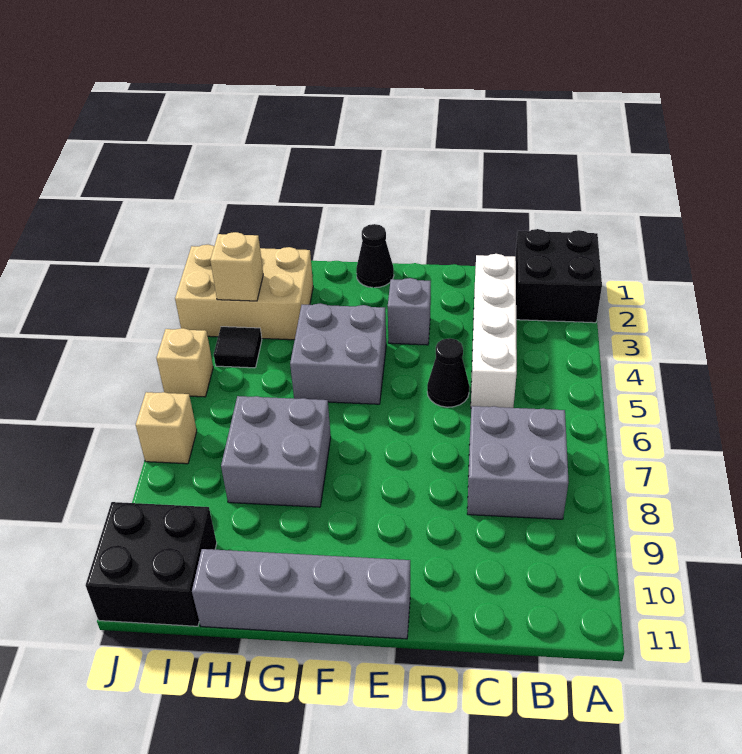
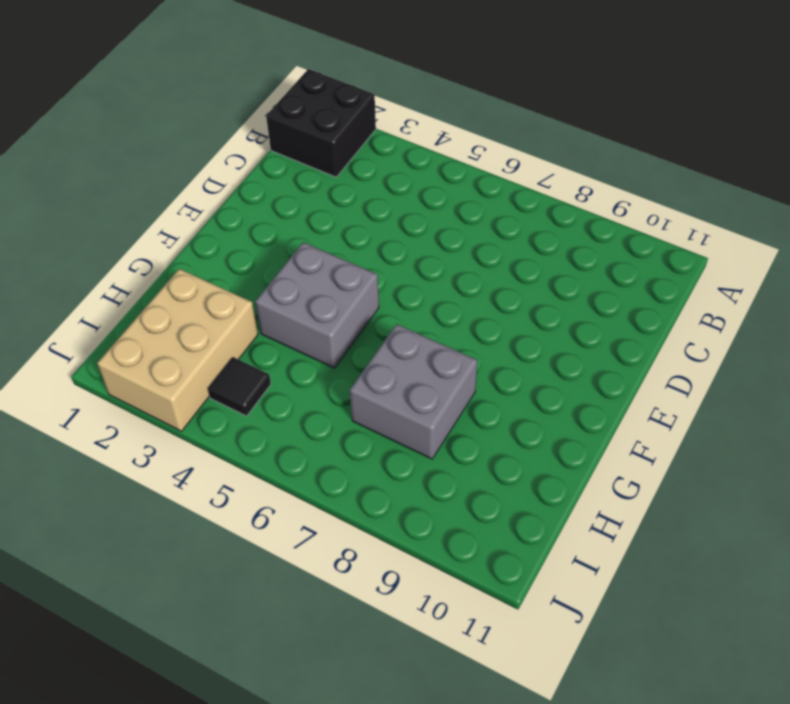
none -> grey 2x2 brick [467,406,569,519]
none -> white 1x4 brick [471,254,517,408]
none -> black 1x1 cone [427,338,469,407]

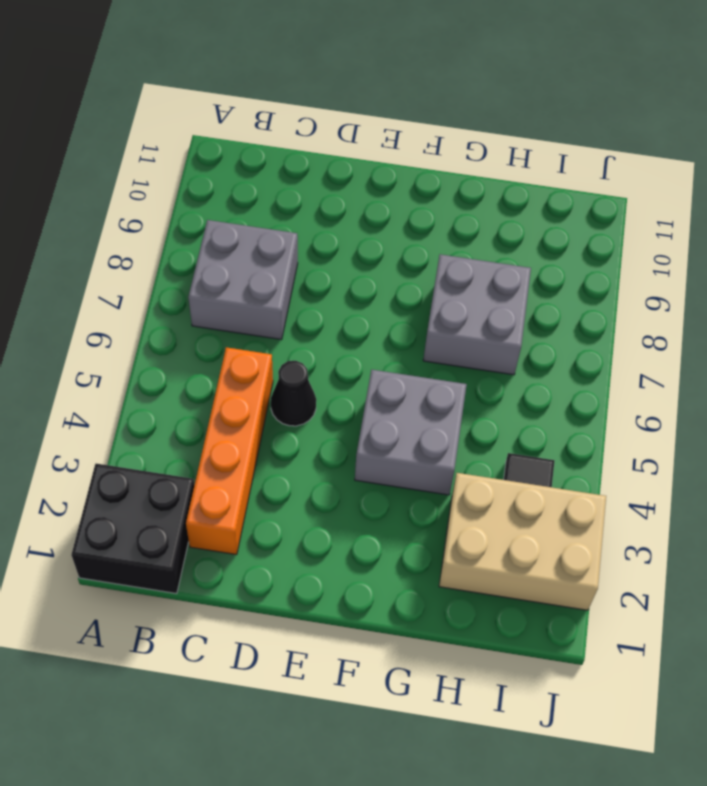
orange 1x4 brick [186,347,273,555] -> white 1x4 brick [471,254,517,408]
none -> grey 1x1 brick [388,278,431,345]
none -> grey 1x4 brick [192,549,410,639]
none -> black 1x1 cone [356,224,394,288]

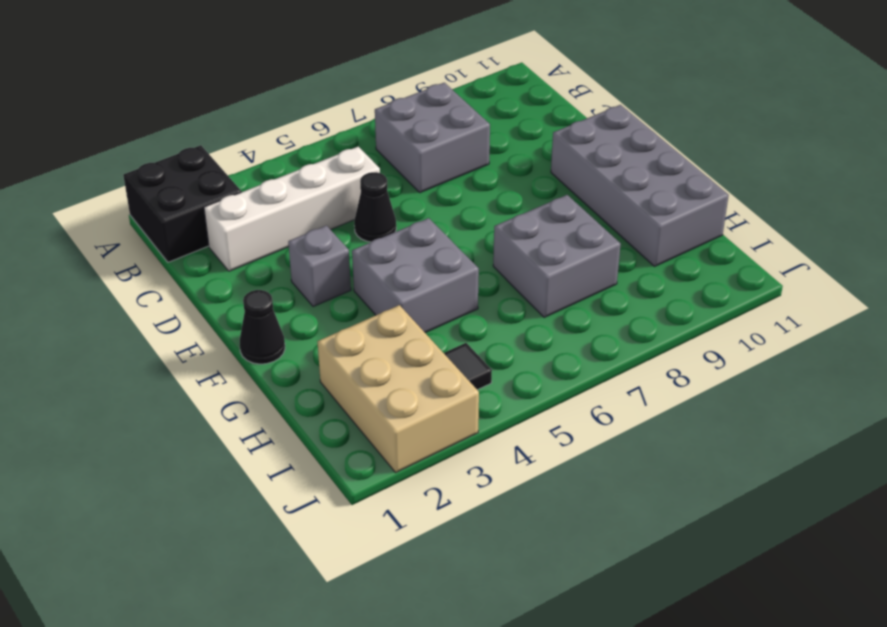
grey 2x4 brick [551,105,729,266] -> grey 1x4 brick [192,549,410,639]
none -> black 2x2 brick [86,502,217,626]
none -> tan 1x1 brick [157,328,213,397]
none -> tan 1x1 brick [136,392,197,464]

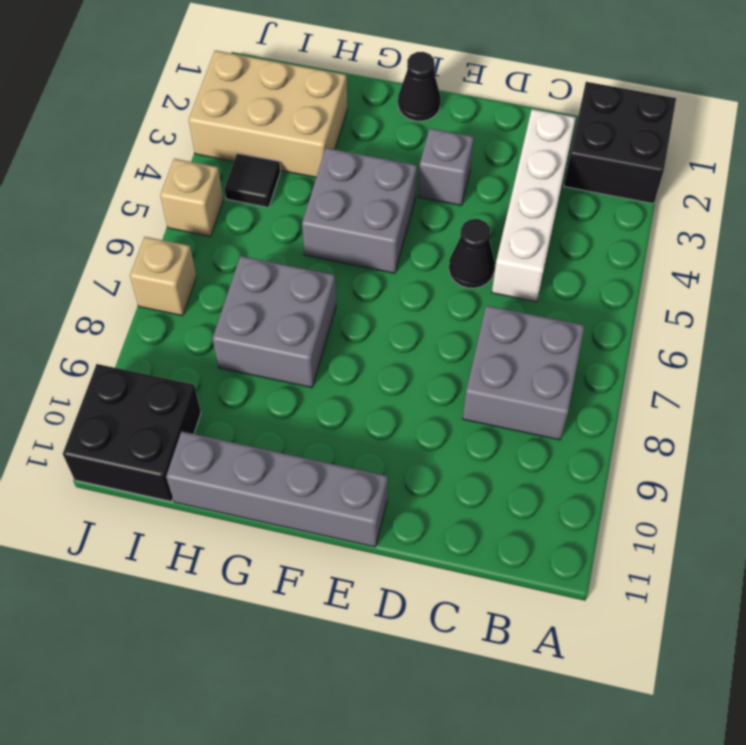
none -> tan 1x1 brick [210,232,263,301]

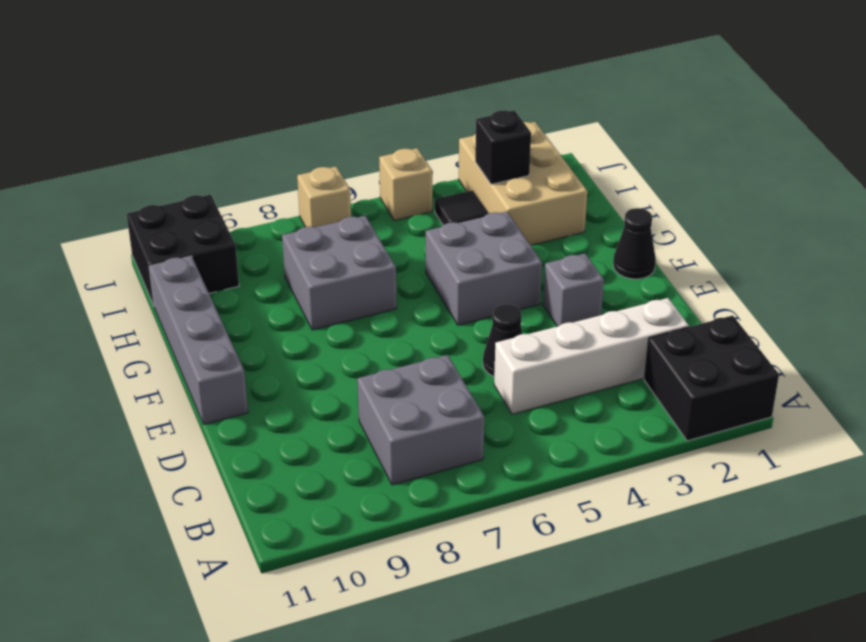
black 1x1 brick [475,111,531,184] -> tan 1x1 brick [210,232,263,301]

